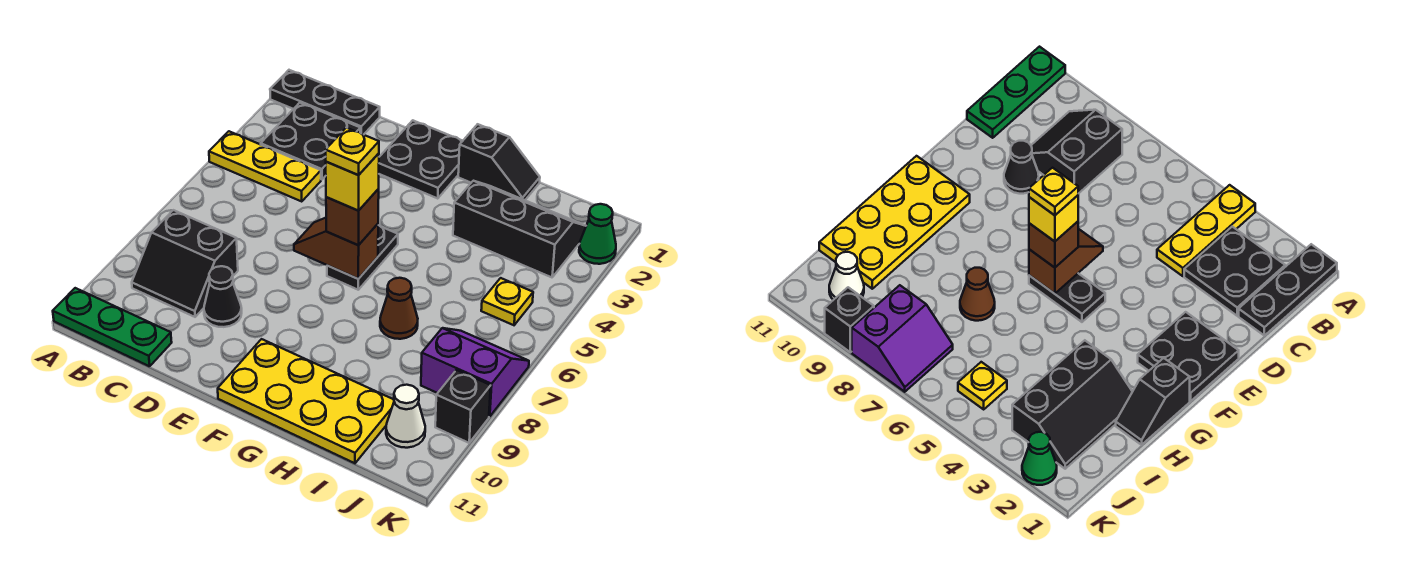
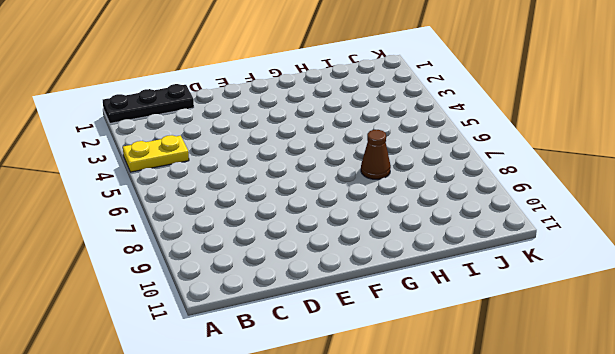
yellow 1x2 plate [123,135,189,172] -> yellow 1x3 plate [209,131,321,202]
none -> green 1x3 plate [53,288,172,366]
none -> black 2x2 plate [261,103,360,180]
none -> black 2x2 slope [132,210,238,317]

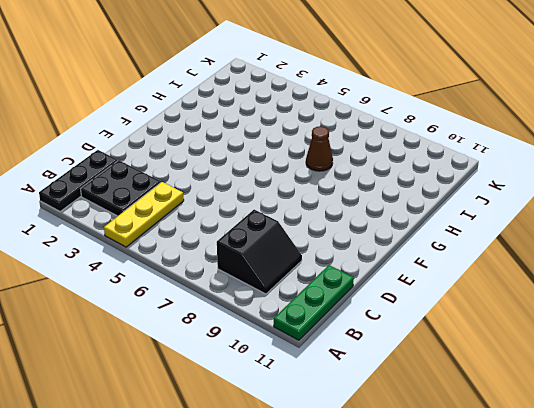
none -> black 1x1 cone [204,266,242,327]
none -> black 2x2 plate [379,120,462,198]
none -> black 1x2 plate [327,225,398,290]

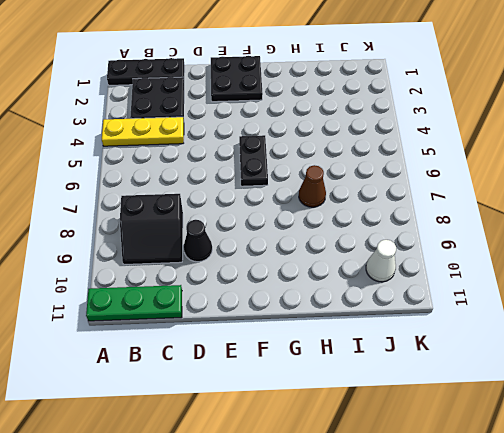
none -> yellow 2x4 plate [218,339,394,463]
none -> black 1x2 slope [458,124,540,200]
none -> black 2x3 slope [453,181,586,277]

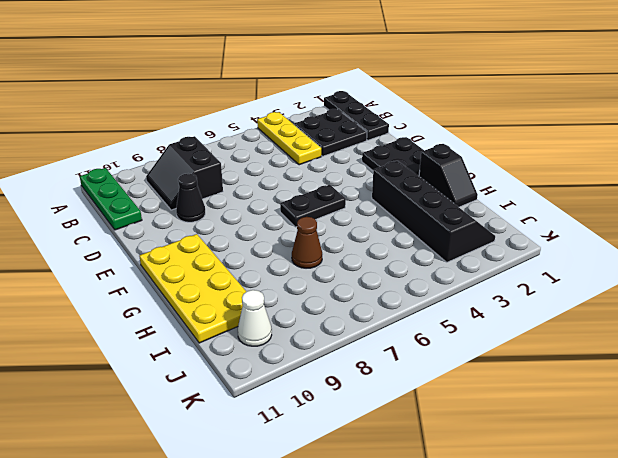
black 2x4 slope [372,161,495,262] -> black 2x3 slope [453,181,586,277]
none -> yellow 1x1 plate [481,278,533,325]
none -> purple 2x2 slope [421,328,529,417]
none -> green 1x1 cone [579,204,616,264]

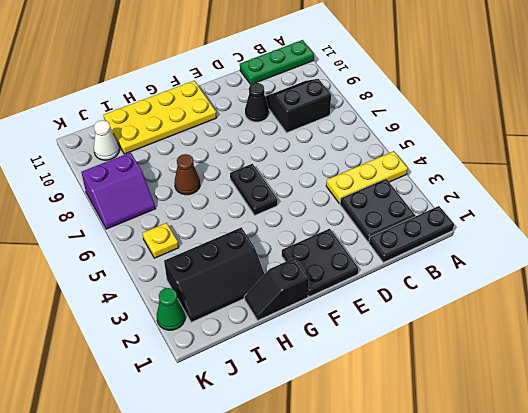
none -> black 1x1 brick [435,370,491,443]
none -> brown 1x2 slope [294,218,378,279]
none -> brown 1x1 brick [326,189,379,245]

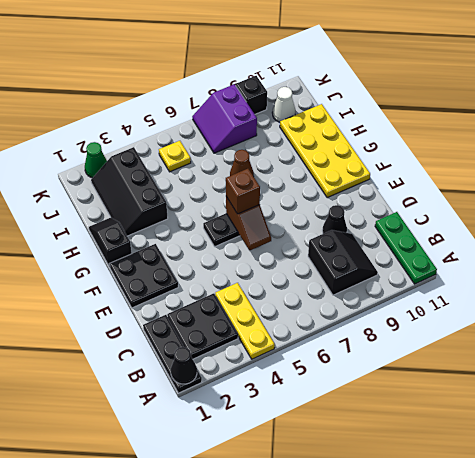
black 1x1 cone [171,347,197,384] -> none
none -> yellow 1x1 brick [326,153,379,211]
none -> yellow 1x1 plate [326,128,379,175]

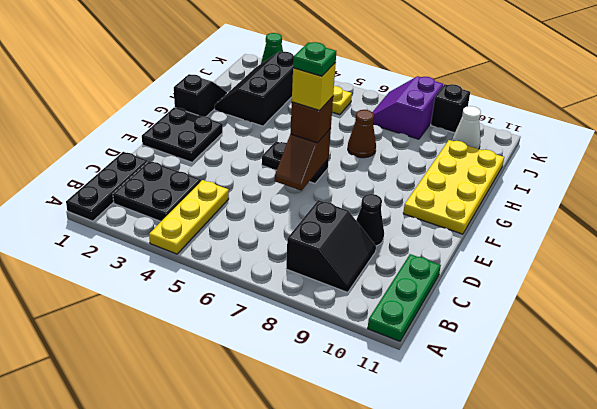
green 1x1 plate [293,42,336,76] -> yellow 1x1 plate [326,128,379,175]

